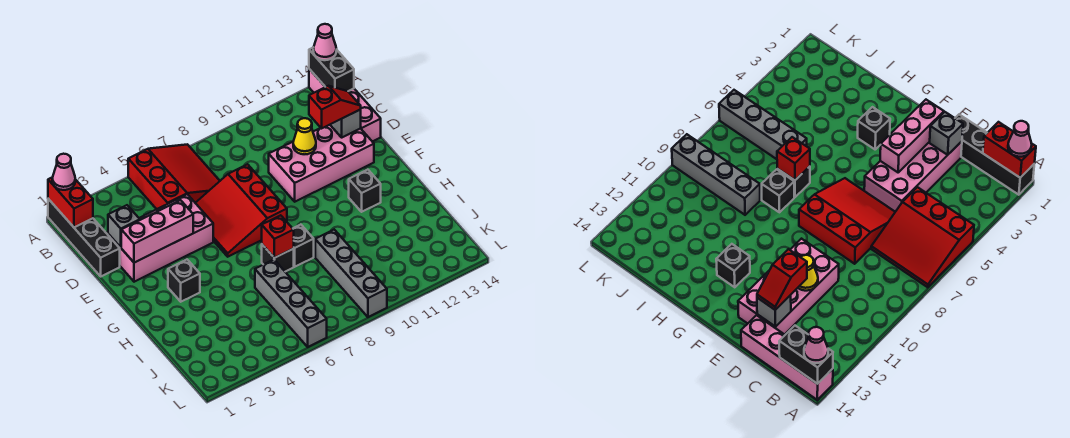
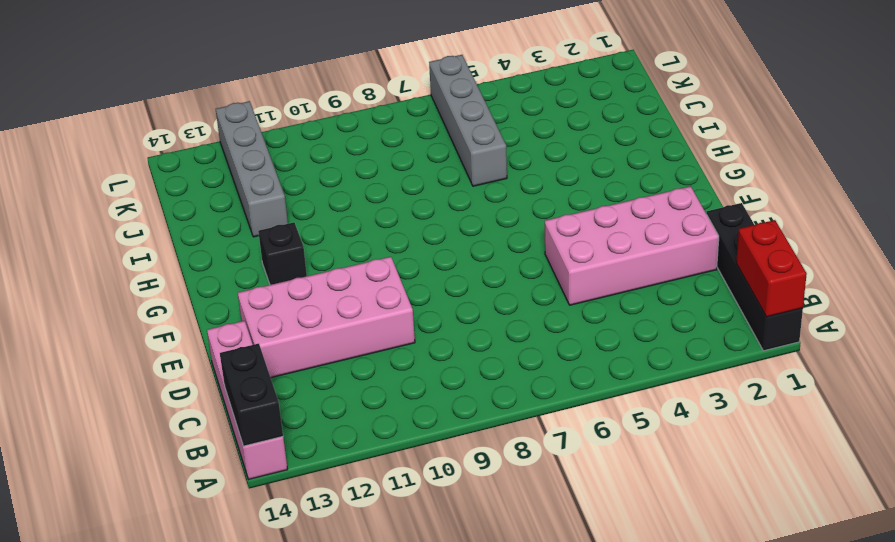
grey 1x4 brick [216,101,288,237] -> grey 1x4 brick moved to [315,230,387,317]
none -> red 3x3 slope [128,144,220,209]
none -> red 3x3 slope [196,164,287,257]
none -> black 1x1 brick [168,260,200,302]

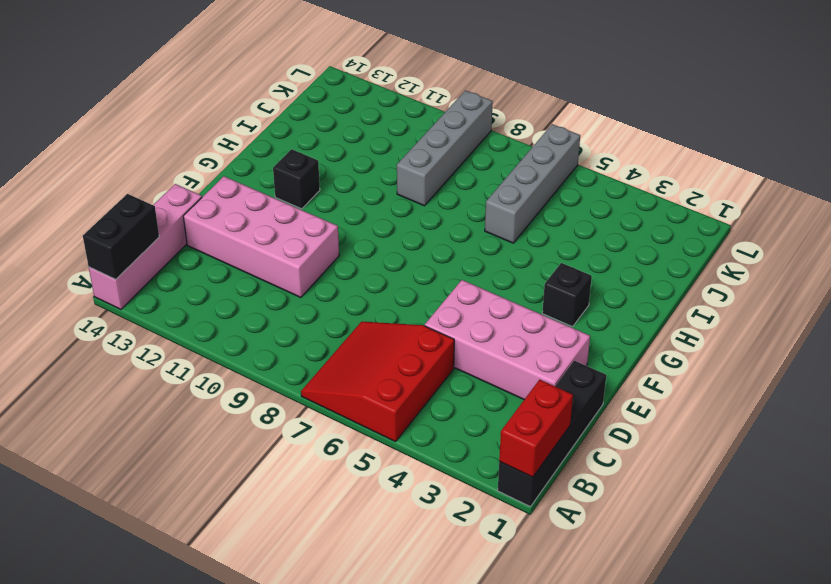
none -> red 3x3 slope [196,164,287,257]
none -> black 1x1 brick [262,245,294,272]
none -> black 1x1 brick [293,225,314,267]

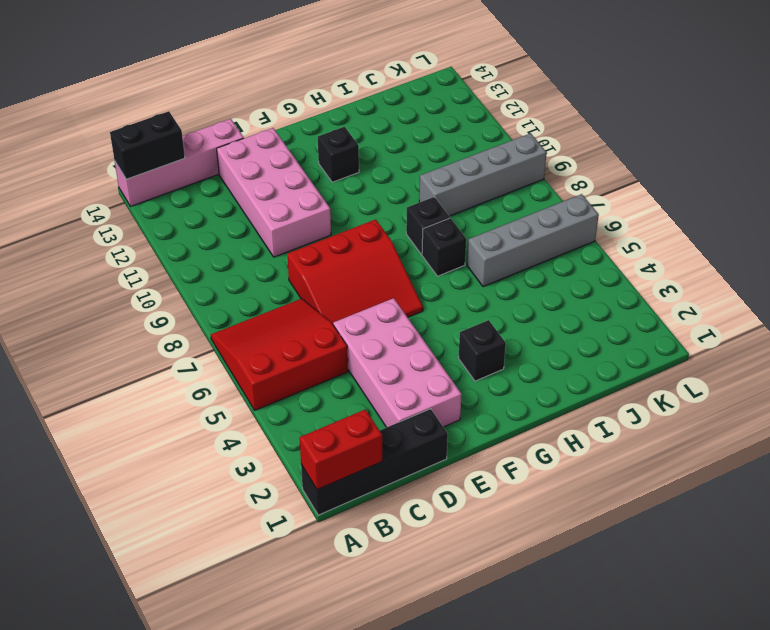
none -> grey 1x1 brick [108,205,140,247]
none -> yellow 1x1 cone [293,118,316,154]
none -> grey 1x1 brick [330,110,361,137]

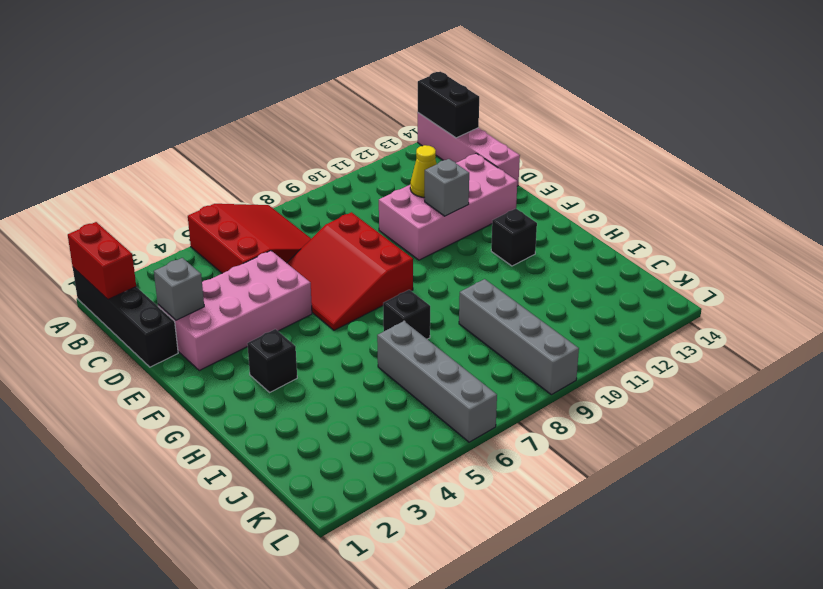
grey 1x1 brick [425,159,469,216] -> grey 1x1 brick moved to [330,110,361,137]
none -> black 1x1 brick [293,225,314,267]
none -> pink 1x3 brick [121,200,193,263]
none -> red 1x1 brick [262,215,294,258]

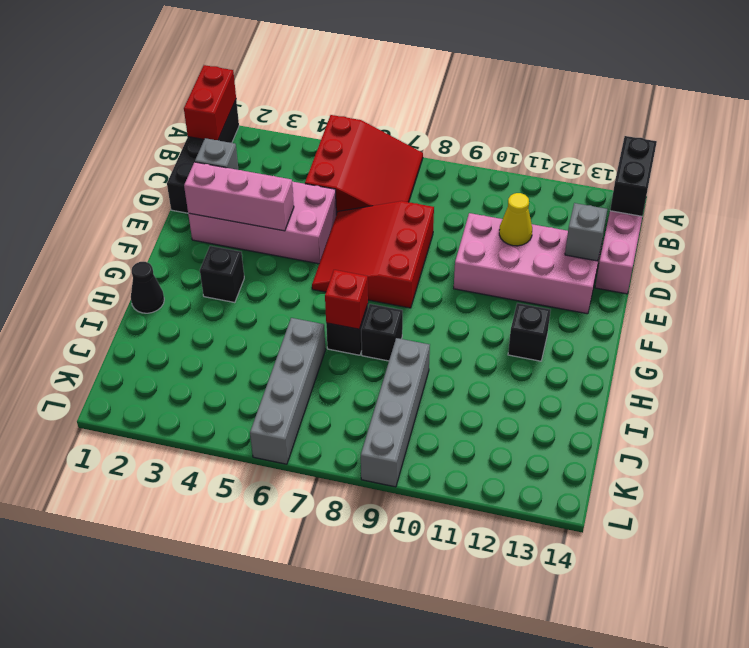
black 1x1 cone [131,262,164,313] -> none
none -> pink 1x1 cone [52,154,75,190]
none -> pink 1x1 cone [313,24,336,60]
none -> red 1x2 slope [309,86,361,128]

